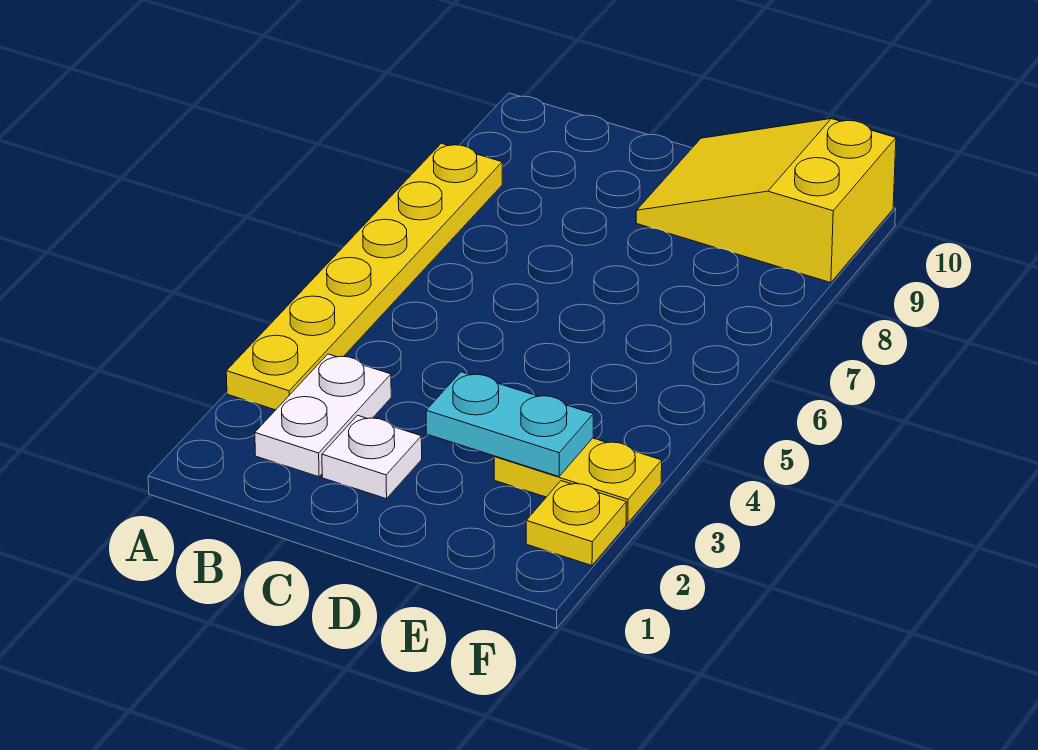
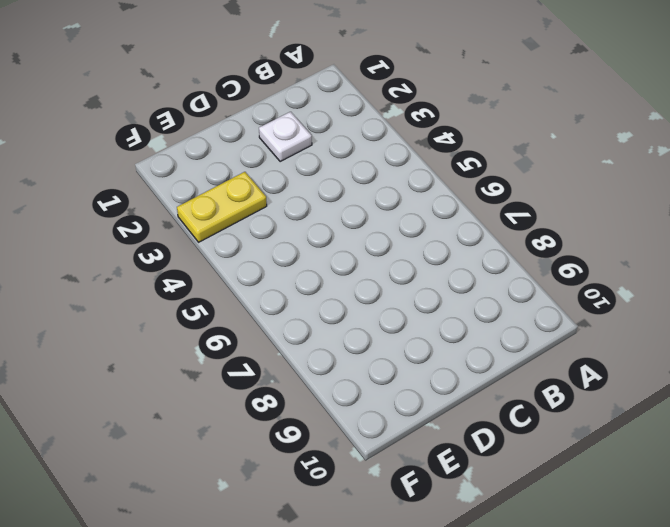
none -> yellow 1x6 plate [226,143,502,410]
none -> white 1x2 plate [255,354,391,477]

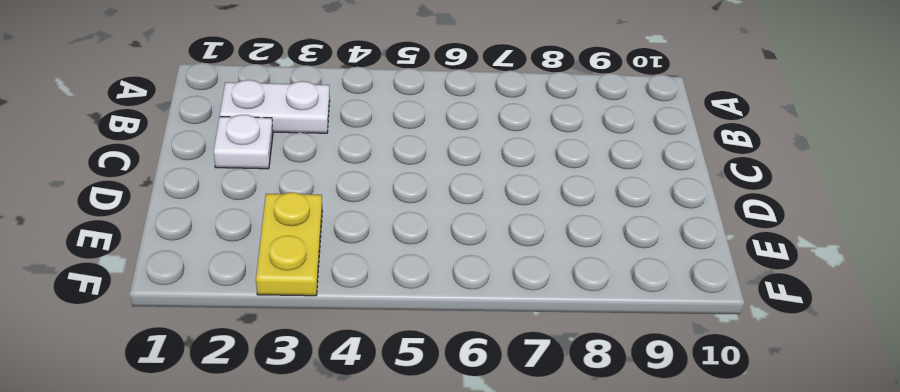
none -> yellow 1x6 plate [226,143,502,410]
none -> yellow 2x3 slope [636,119,896,283]

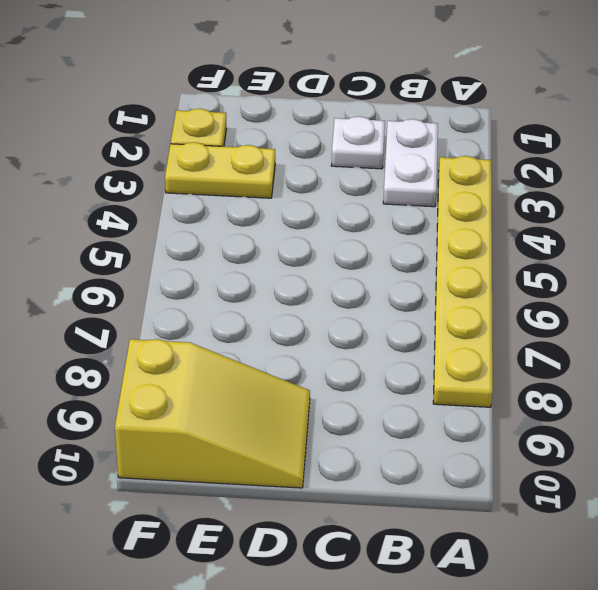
none -> cyan 1x2 plate [426,372,593,477]

